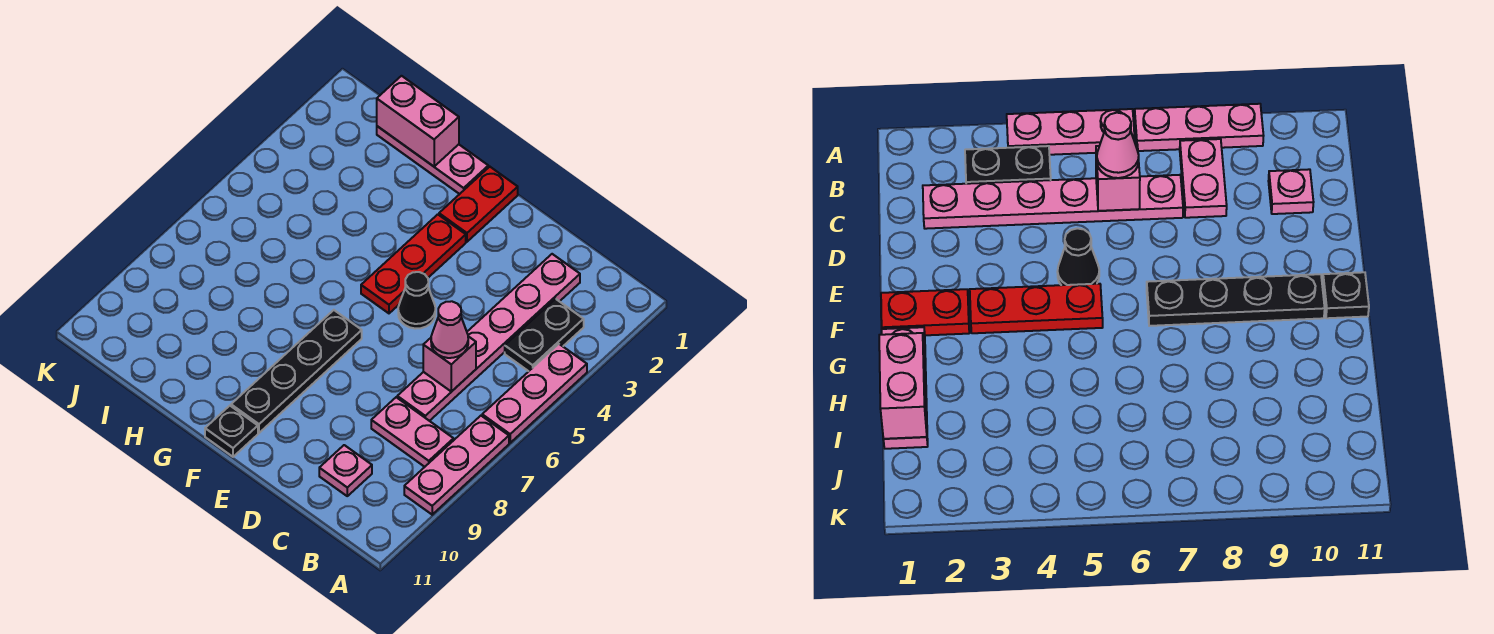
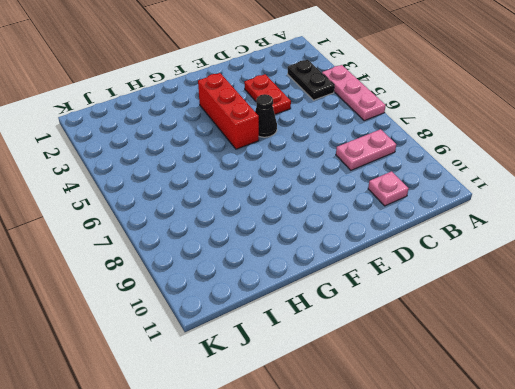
red 1x2 plate [244,74,291,114] -> red 1x2 plate moved to [439,167,518,242]
red 1x3 brick [198,73,259,149] -> red 1x3 plate [361,214,466,313]
none -> pink 1x3 plate [404,416,509,515]
none -> pink 1x6 plate [397,254,580,421]
none -> black 1x4 plate [231,310,362,433]

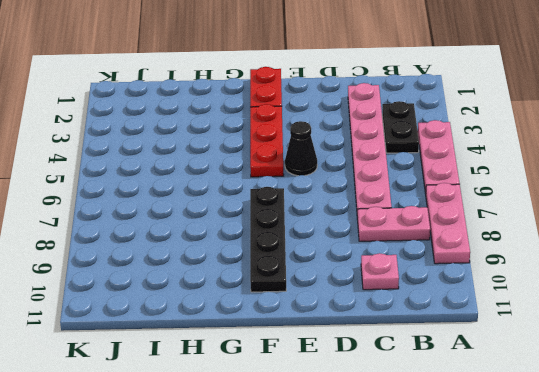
none -> black 1x1 plate [205,406,258,457]
none -> pink 1x3 plate [377,126,488,194]
none -> pink 1x1 brick [423,336,476,392]

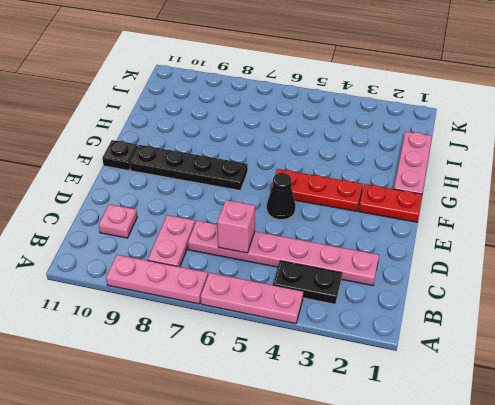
none -> pink 1x2 brick [377,76,459,166]
none -> pink 1x1 cone [431,301,468,358]

